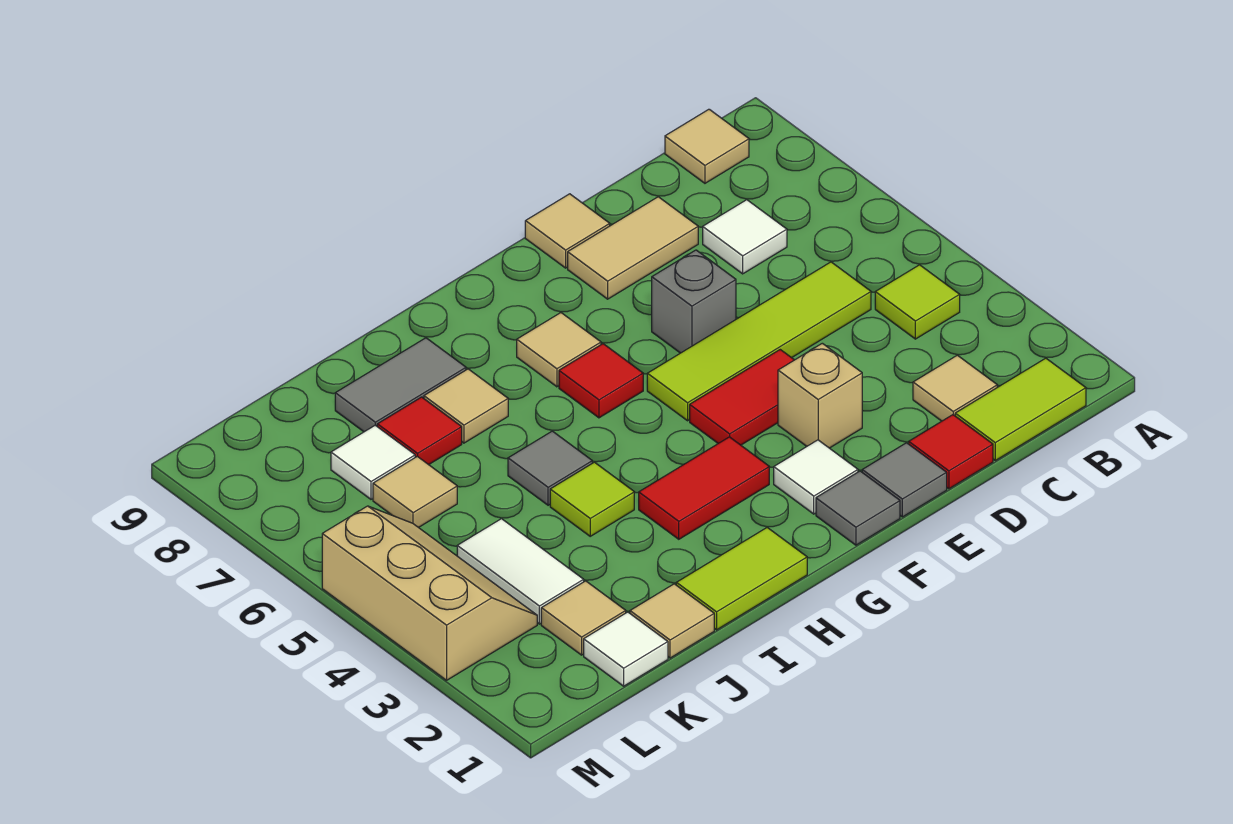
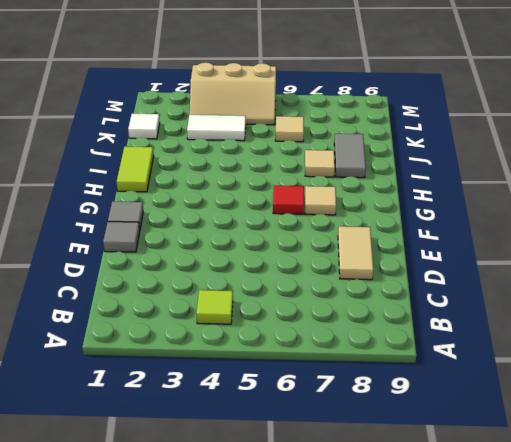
none -> lime 1x2 tile [955,358,1086,460]
none -> tan 1x1 tile [665,109,749,183]
none -> tan 1x1 tile [913,355,997,421]
none -> lime 1x4 tile [647,262,871,421]

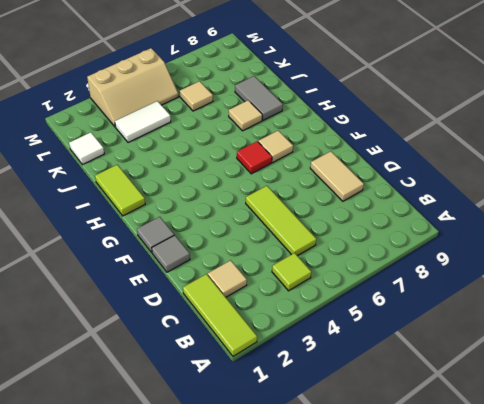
lime 1x3 tile [183,274,257,356] -> lime 1x2 tile [955,358,1086,460]
lime 1x3 tile [246,186,316,256] -> lime 1x4 tile [647,262,871,421]
none -> tan 1x1 tile [665,109,749,183]
none -> white 1x1 tile [703,200,787,274]
none -> red 1x1 tile [909,415,993,489]
none -> tan 1x1 brick [778,343,862,448]

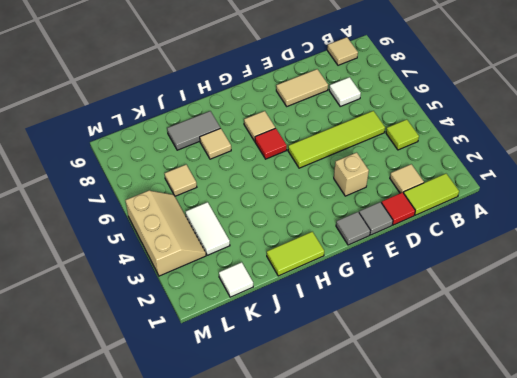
none -> red 1x2 tile [690,350,794,445]
none -> grey 1x1 brick [652,250,736,353]
none -> tan 1x1 tile [525,194,610,268]
none -> white 1x1 tile [774,440,858,514]

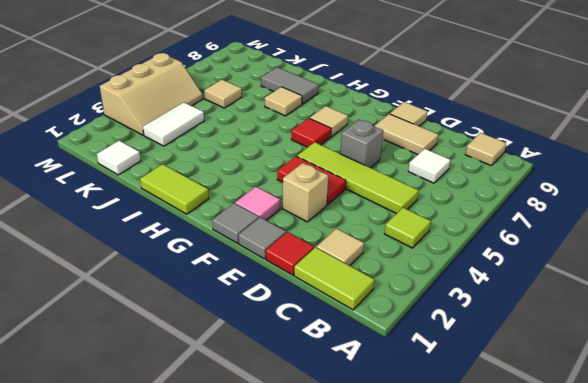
pink 1x1 tile [235,187,280,220] -> white 1x1 tile [774,440,858,514]
none -> red 1x2 tile [639,437,769,539]
none -> lime 1x1 tile [550,462,634,536]
none -> grey 1x1 tile [508,431,592,505]
none -> tan 1x1 tile [630,584,714,658]

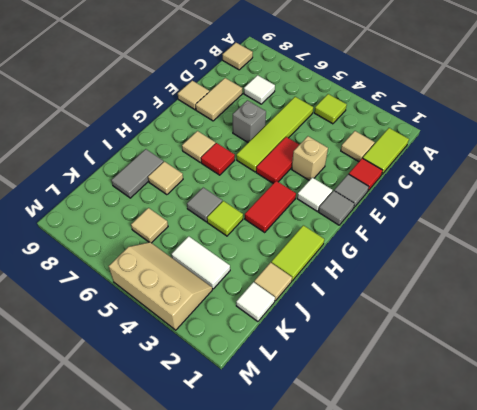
none -> red 1x1 tile [377,397,462,465]
none -> tan 1x1 tile [541,581,626,655]
none -> white 1x1 tile [331,425,415,499]

